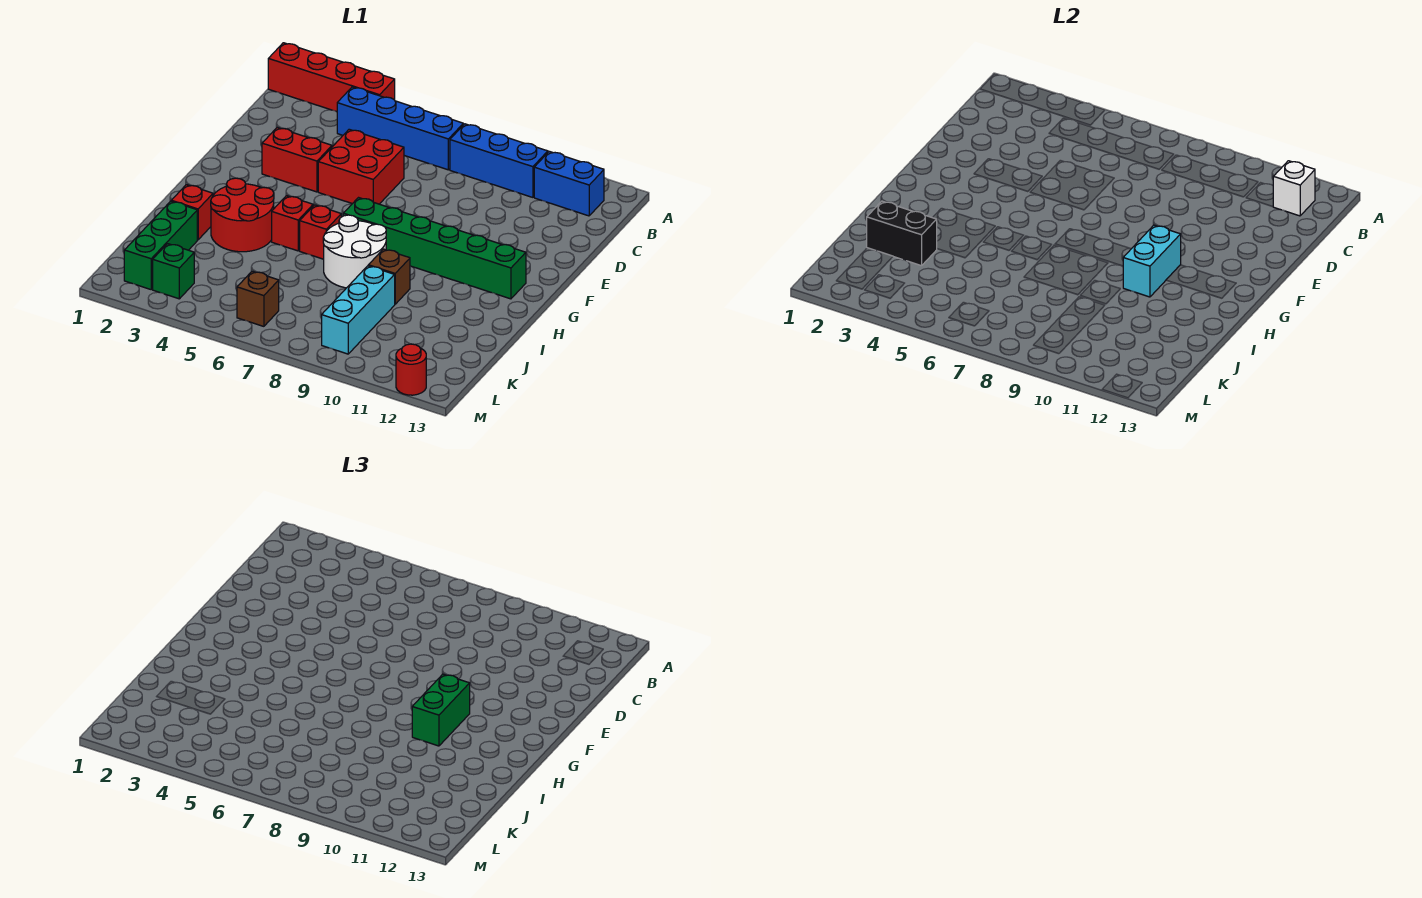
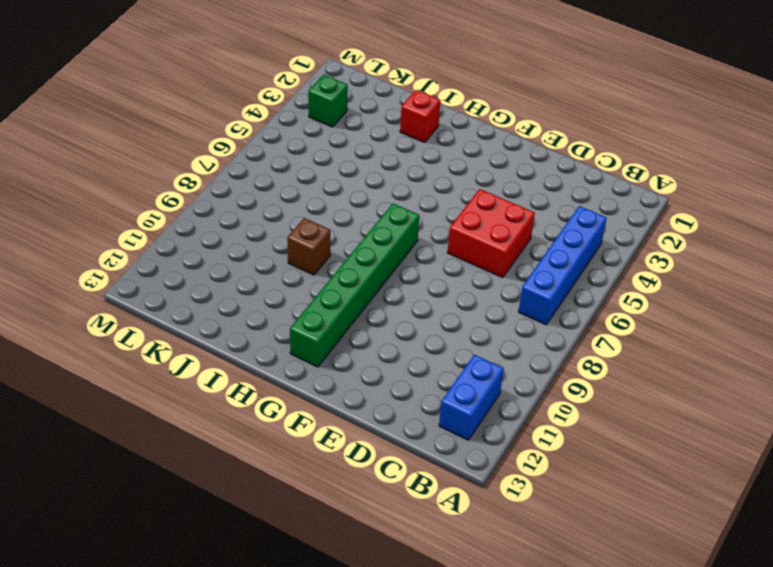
none -> red 1x4 brick [268,43,395,112]
none -> blue 1x3 brick [450,124,548,197]
none -> red 1x2 brick [262,128,332,192]

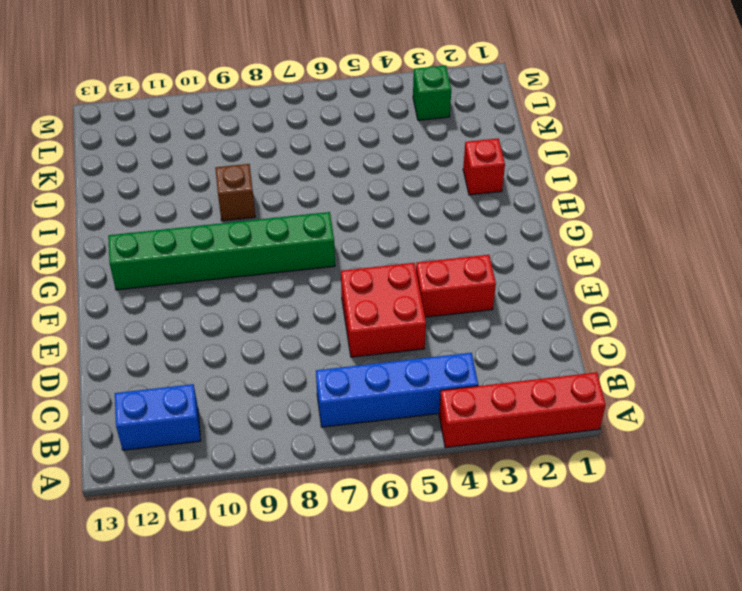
none -> blue 1x3 brick [450,124,548,197]
none -> red 2x2 round brick [211,178,274,252]
none -> red 1x1 brick [272,196,313,251]

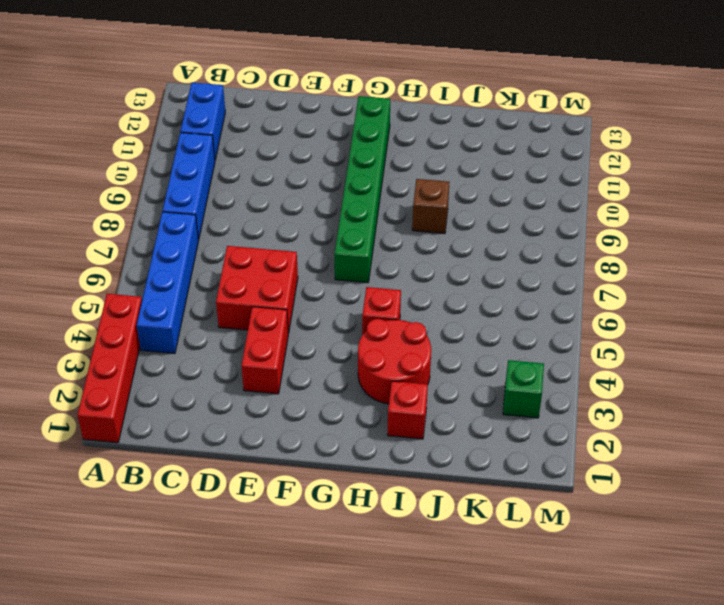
none -> red 1x1 brick [300,205,341,259]
none -> white 2x2 round brick [323,215,386,288]
none -> green 1x3 brick [124,201,197,289]

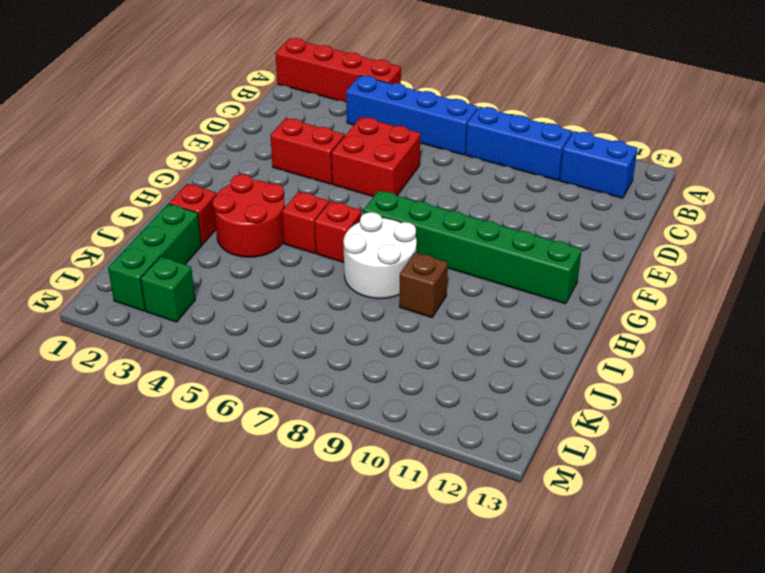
none -> cyan 1x3 brick [322,266,395,354]
none -> brown 1x1 brick [237,271,279,326]
none -> red 1x1 round brick [396,344,426,395]

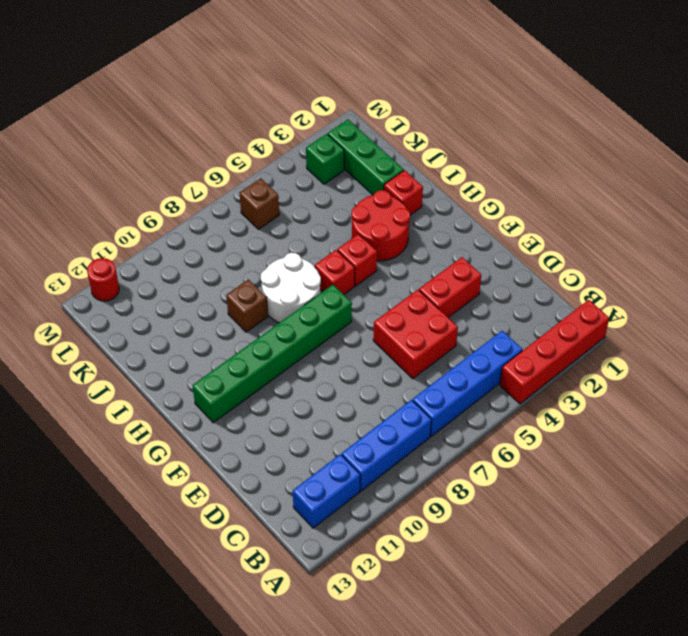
none -> cyan 1x3 brick [322,266,395,354]
none -> white 1x1 brick [1273,161,1315,216]
none -> cyan 1x2 brick [1123,225,1181,297]

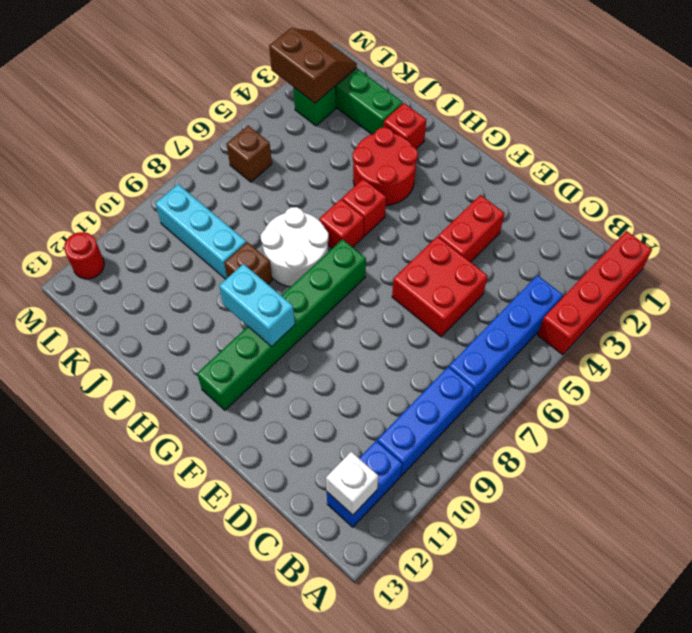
brown 2x2 slope [269,28,357,103] -> none
none -> black 1x2 brick [867,201,937,266]
none -> green 1x2 brick [412,674,470,746]

